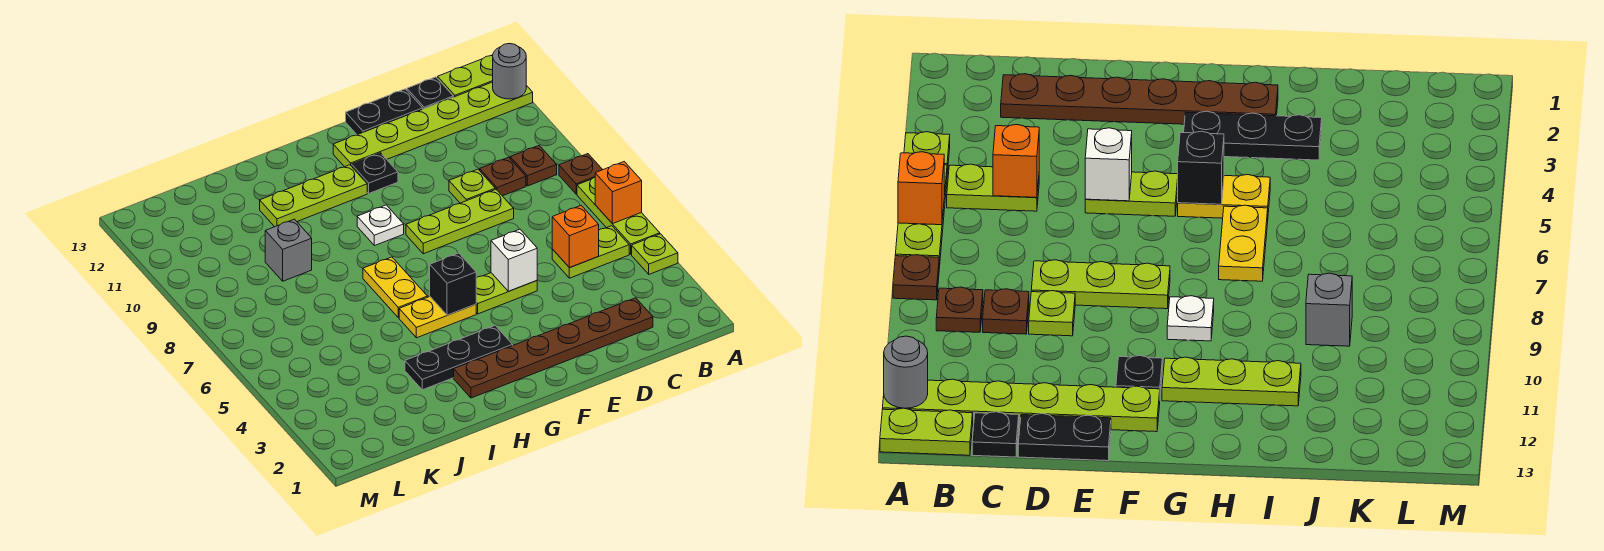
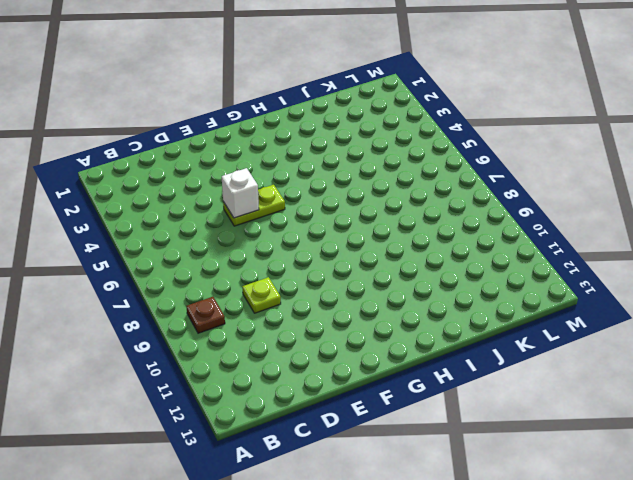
none -> lime 1x1 plate [632,234,678,274]
none -> lime 1x3 plate [577,177,660,254]
none -> brown 1x1 plate [559,154,603,194]

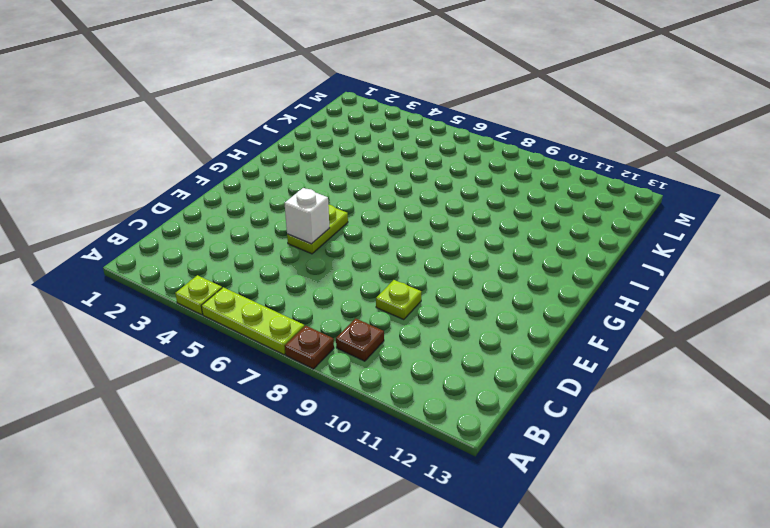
none -> lime 1x6 plate [333,82,533,167]
none -> lime 1x2 plate [438,55,493,97]
none -> lime 1x2 plate [552,226,629,278]

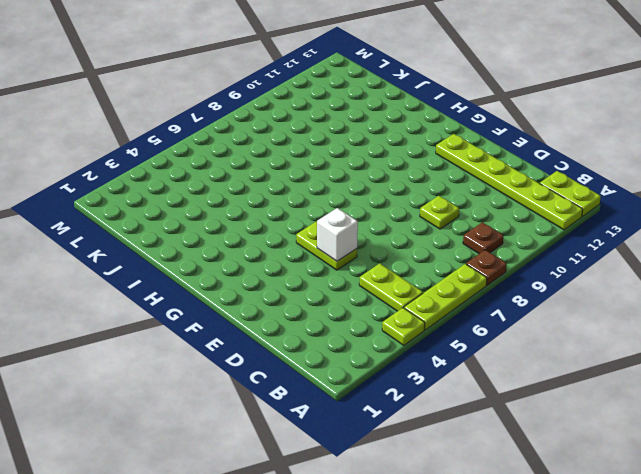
none -> brown 1x6 plate [454,298,653,398]
none -> brown 1x1 plate [480,157,526,196]
none -> black 1x1 plate [407,77,453,109]

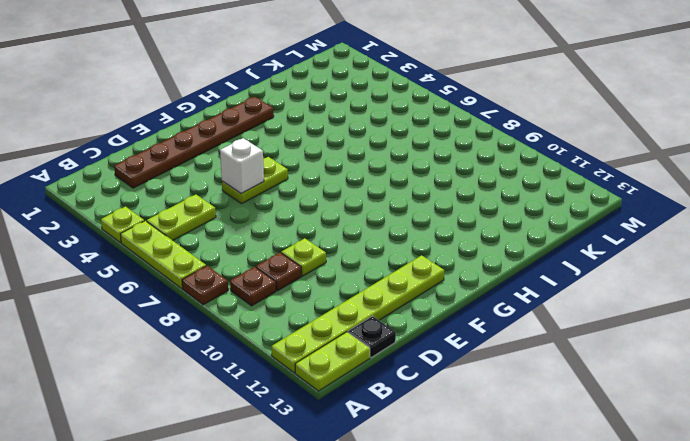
none -> lime 1x3 plate [406,189,514,254]
none -> black 1x2 plate [346,89,423,135]
none -> black 1x1 plate [351,153,398,193]

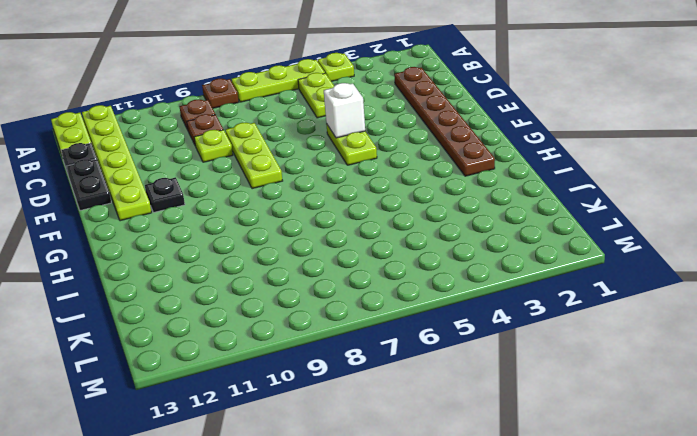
none -> black 1x3 plate [405,326,513,390]
none -> yellow 1x2 plate [399,297,476,338]
none -> white 1x1 plate [357,205,404,246]

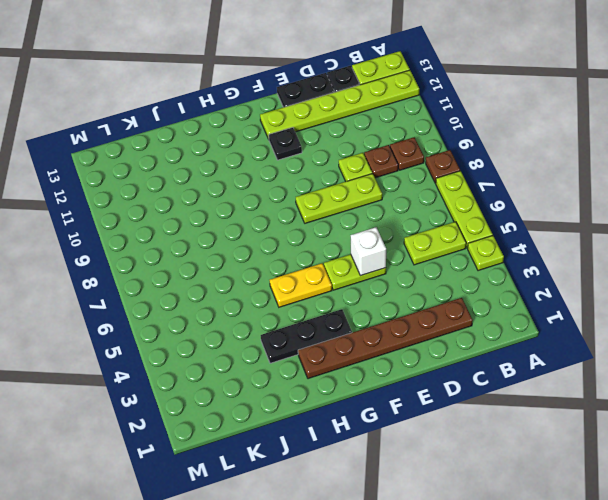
none -> white 1x1 plate [357,205,404,246]
none -> lime 1x3 plate [260,165,367,227]
none -> yellow 1x2 plate [363,257,427,318]

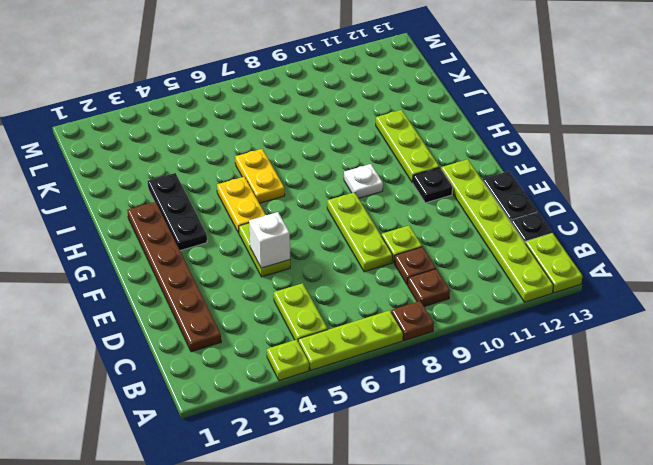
yellow 1x2 plate [235,149,285,203] -> yellow 1x2 plate turned to [363,257,427,318]
none -> grey 1x1 brick [265,219,312,281]
none -> orange 1x1 brick [595,162,642,224]
none -> grey 1x1 round brick [493,44,526,99]

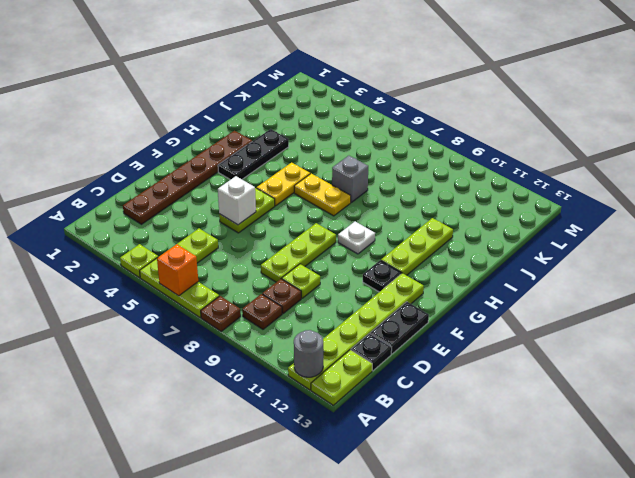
grey 1x1 brick [332,156,368,202] -> grey 1x1 brick moved to [265,219,312,281]
none -> orange 1x1 brick [552,206,599,268]
none -> black 1x1 brick [430,253,476,315]

